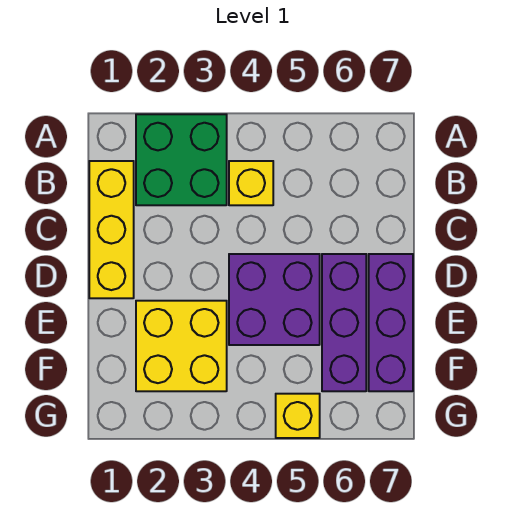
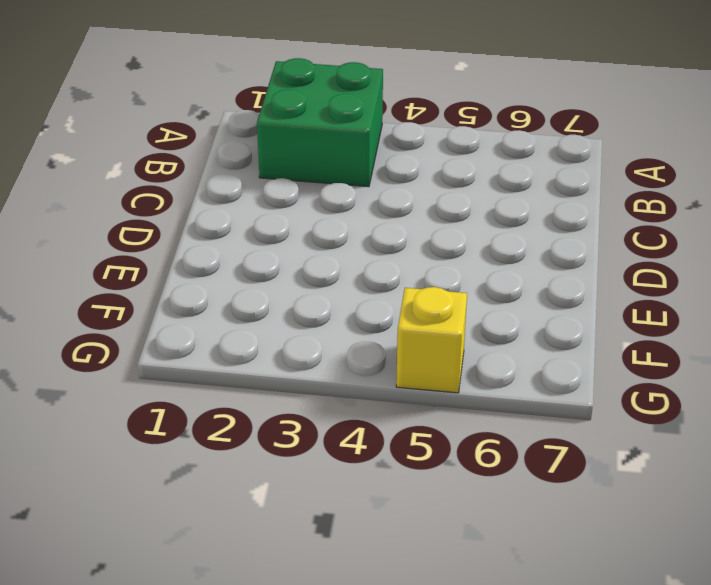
none -> yellow 1x3 brick [89,161,134,298]
none -> yellow 1x1 brick [229,161,273,205]

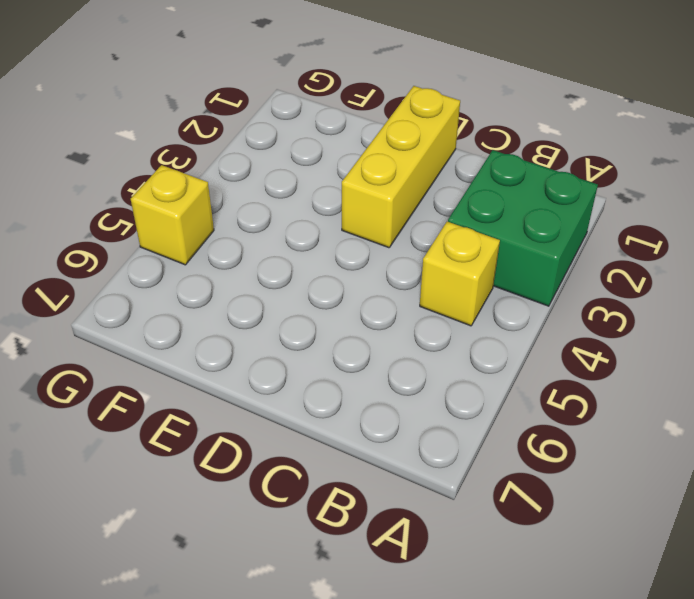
yellow 1x3 brick [342,86,460,248] -> yellow 1x3 brick turned to [89,161,134,298]
none -> purple 2x2 brick [229,254,320,345]
none -> purple 1x3 brick [322,254,366,391]

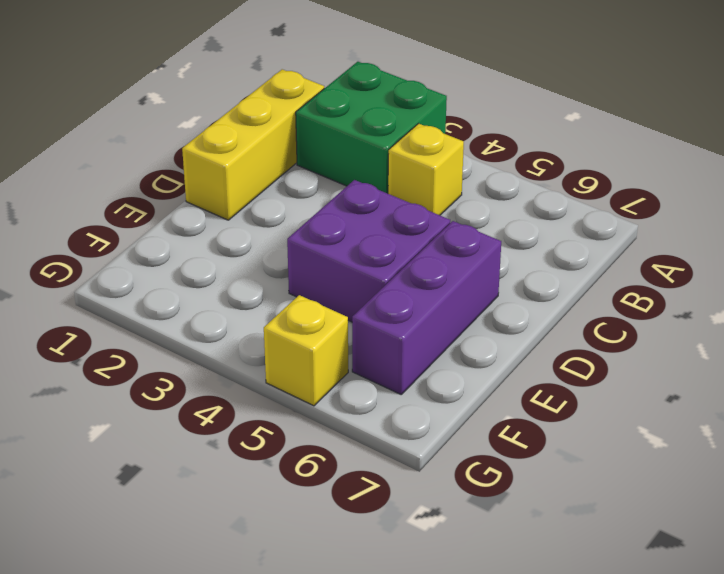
none -> purple 1x3 brick [369,254,413,391]
none -> yellow 2x2 brick [136,301,227,391]

